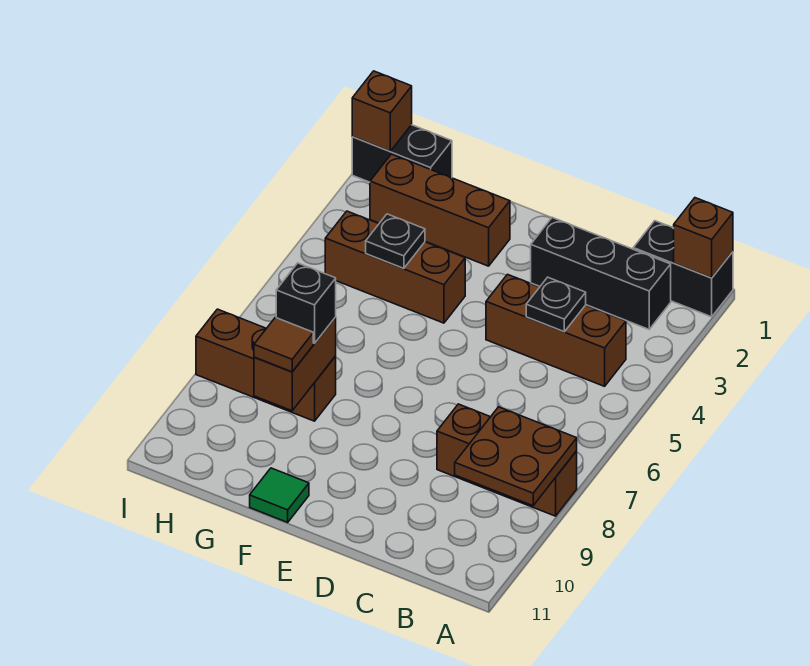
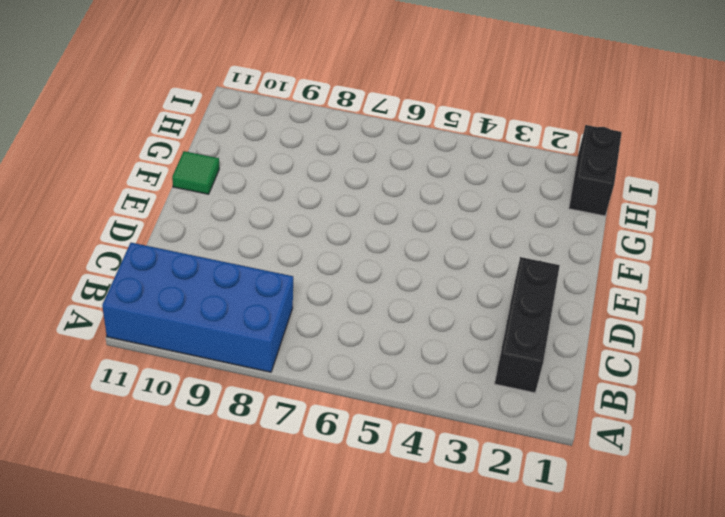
blue 2x4 brick [102,243,293,372] -> brown 1x3 brick [437,404,577,516]
none -> black 1x2 brick [633,221,733,317]
none -> brown 1x3 brick [486,274,626,386]
none -> brown 1x3 brick [370,154,510,266]

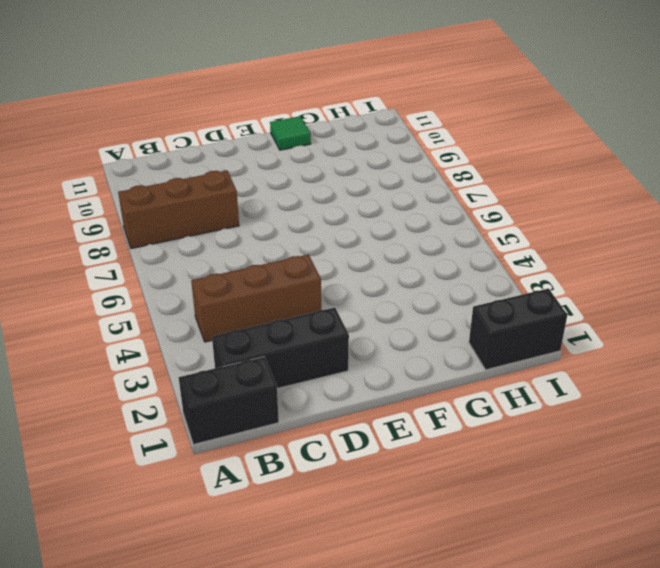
none -> brown 1x3 brick [370,154,510,266]
none -> brown 1x3 brick [325,211,465,323]
none -> brown 1x3 brick [196,309,336,421]

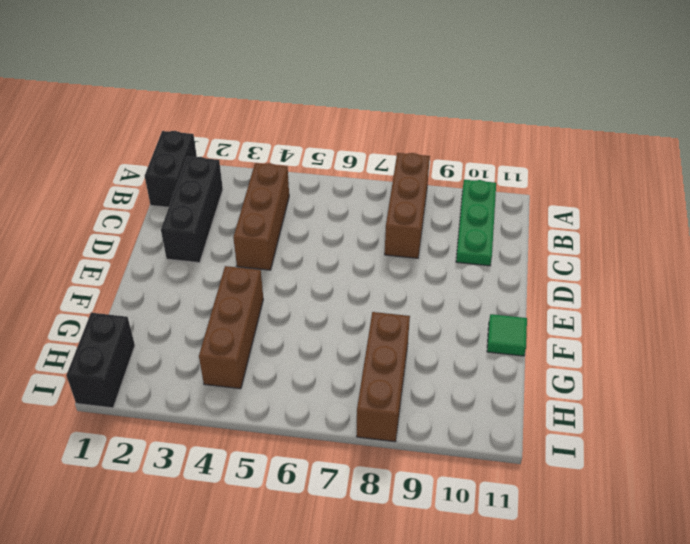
green 1x3 plate [456,180,496,266] -> none
none -> brown 1x3 brick [370,154,510,266]
none -> brown 1x1 brick [674,198,733,278]
none -> brown 2x2 plate [455,407,577,506]

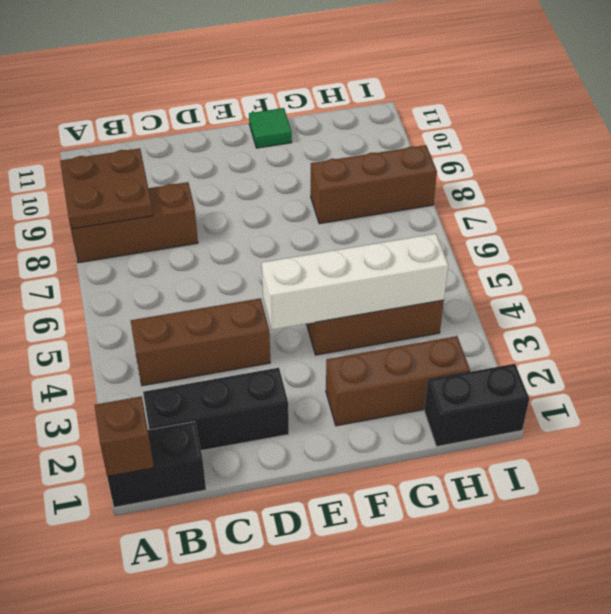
white 1x4 brick [262,234,448,330] -> black 1x1 plate [366,214,425,268]
none -> black 1x1 plate [526,277,586,332]
none -> brown 1x2 brick [254,317,336,411]
none -> brown 1x1 brick [352,71,412,151]

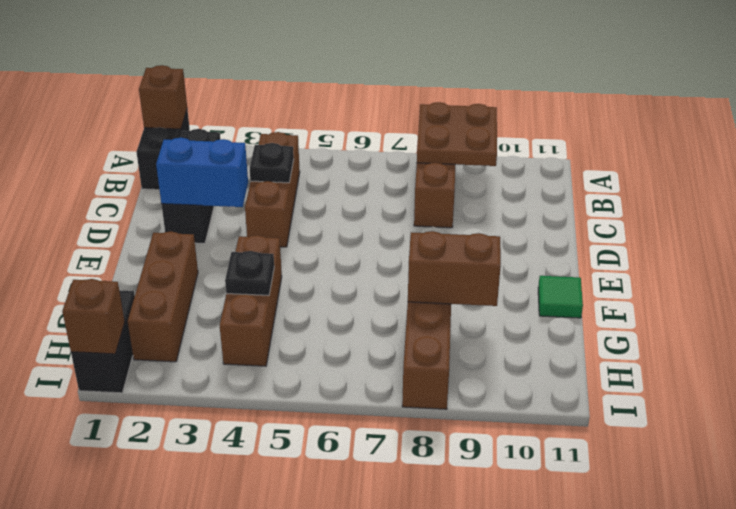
blue 1x2 brick [156,138,248,207] -> none
none -> black 1x1 brick [276,263,336,343]
none -> brown 1x1 tile [254,317,313,372]

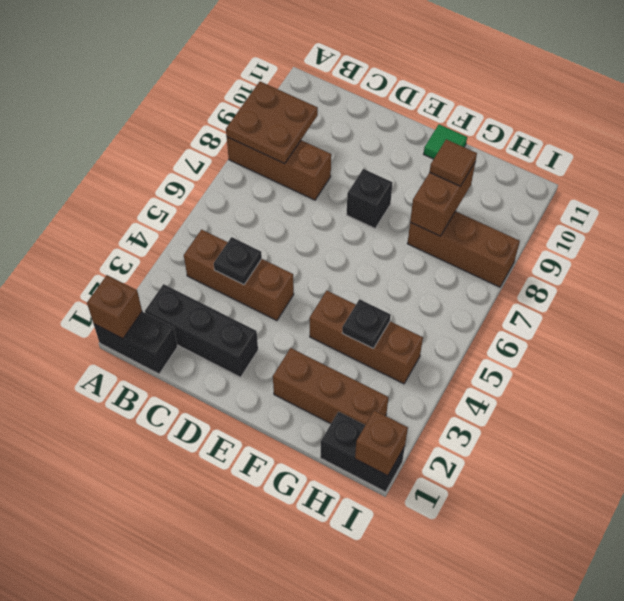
black 1x1 brick [347,169,393,228] -> black 1x1 brick moved to [276,263,336,343]

